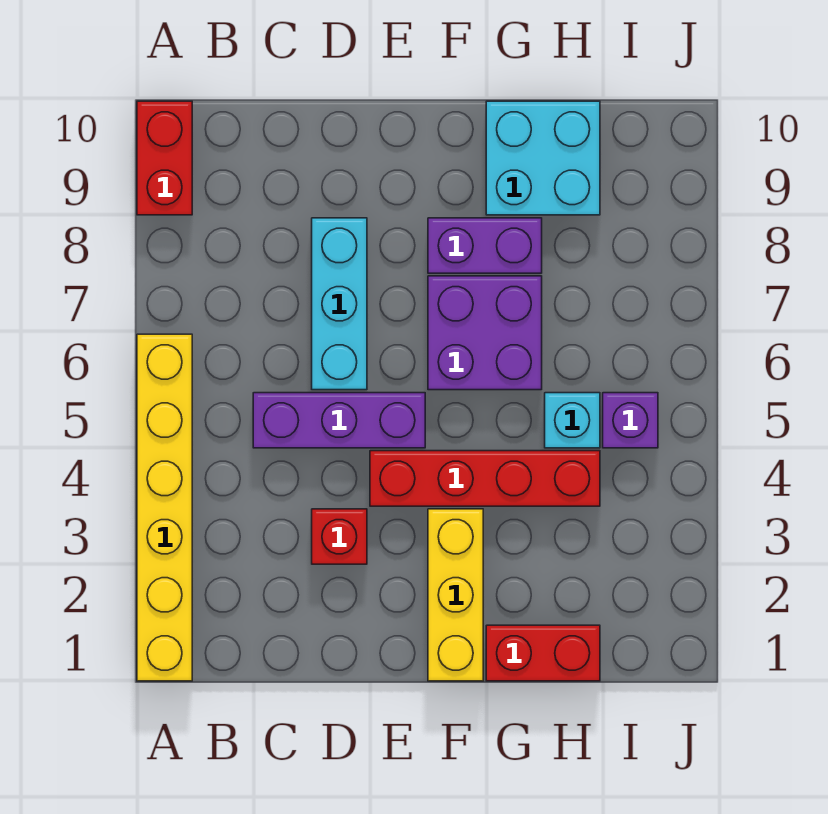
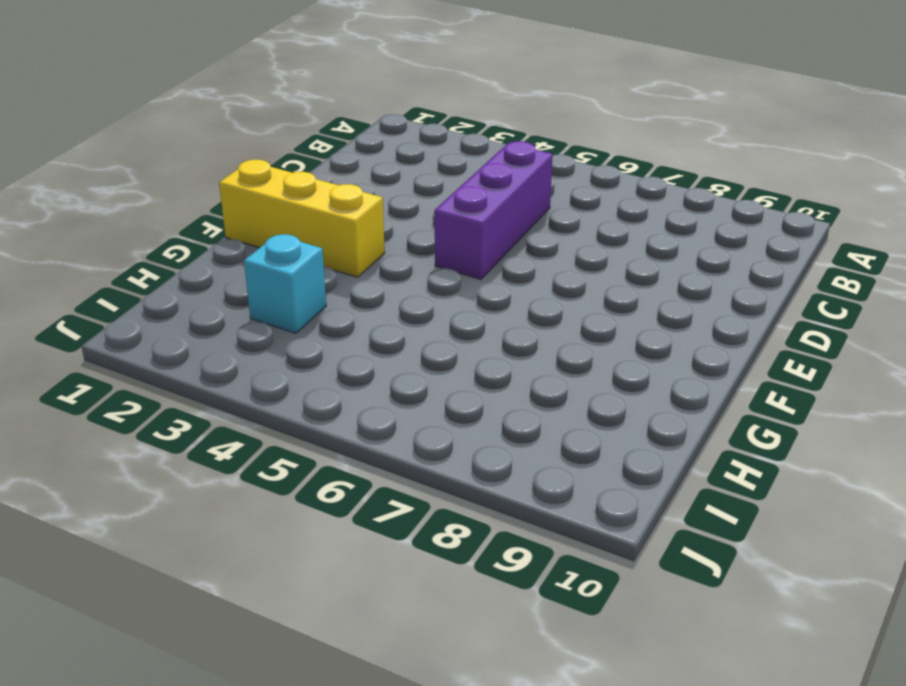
cyan 1x1 brick [244,234,326,333] -> cyan 1x1 brick moved to [545,393,600,448]
none -> yellow 1x6 brick [137,334,192,681]
none -> red 1x2 brick [137,101,192,215]
none -> red 1x1 brick [312,509,367,564]

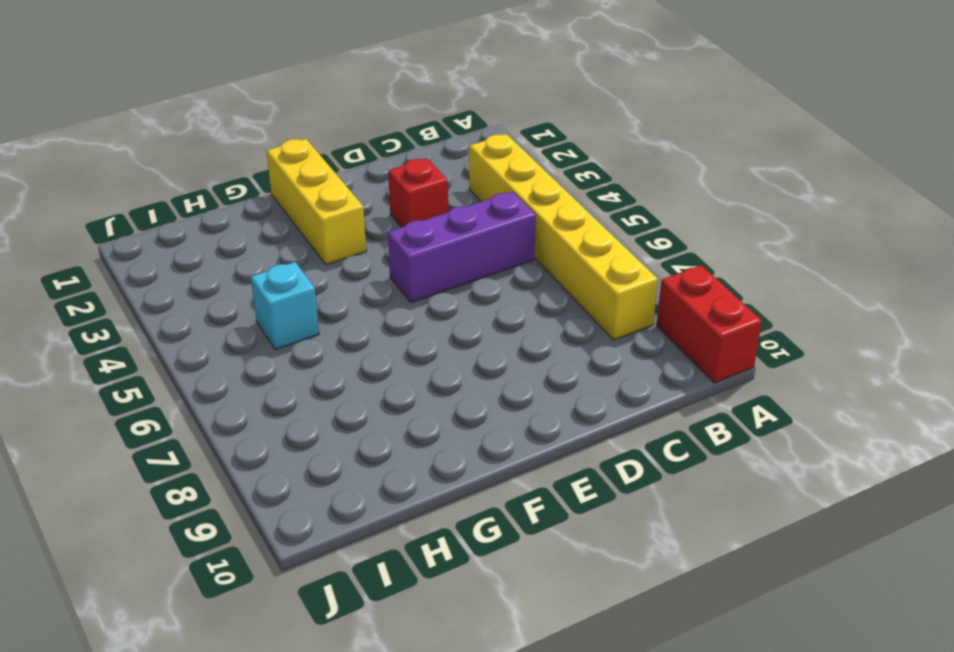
yellow 1x6 brick [469,134,658,340] -> yellow 1x6 brick moved to [137,334,192,681]
none -> cyan 1x3 brick [312,218,367,390]
none -> red 1x4 brick [370,451,600,506]
none -> purple 2x2 brick [428,276,542,390]

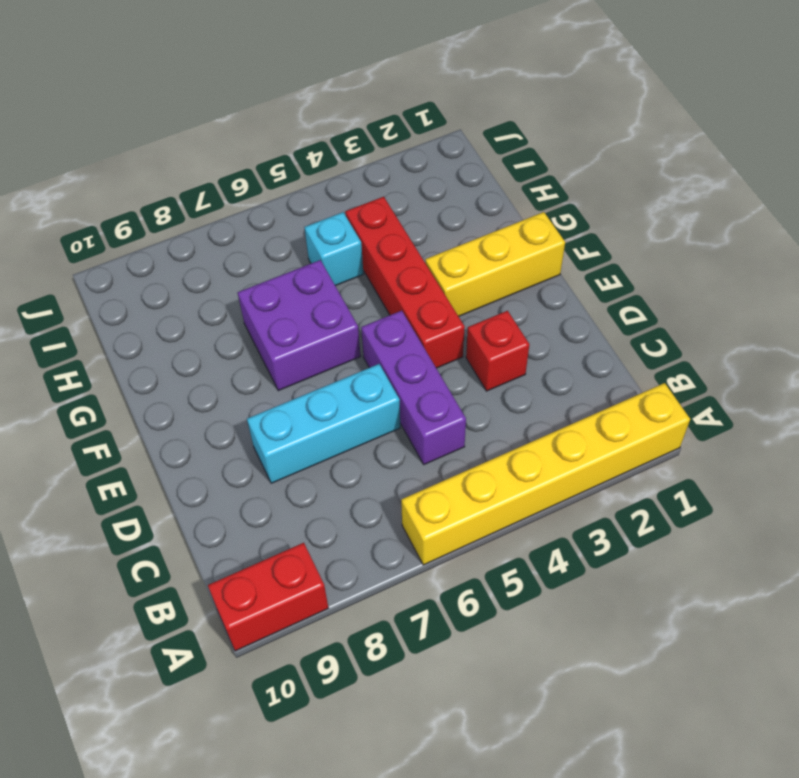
none -> purple 1x2 brick [428,218,542,273]
none -> red 1x2 brick [486,625,600,681]
none -> cyan 2x2 brick [486,101,600,215]

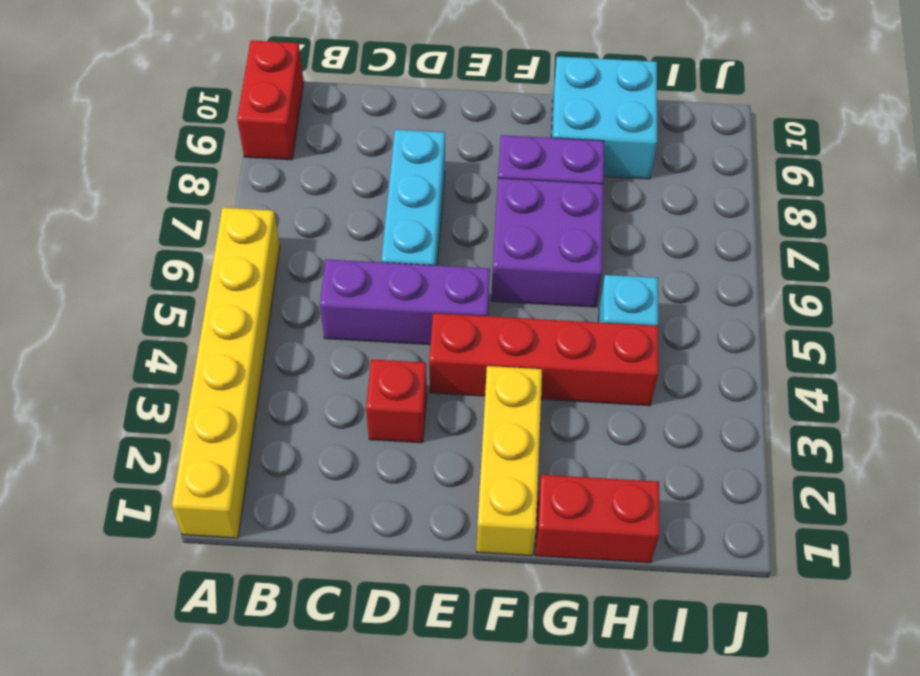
none -> purple 1x1 brick [603,393,658,448]

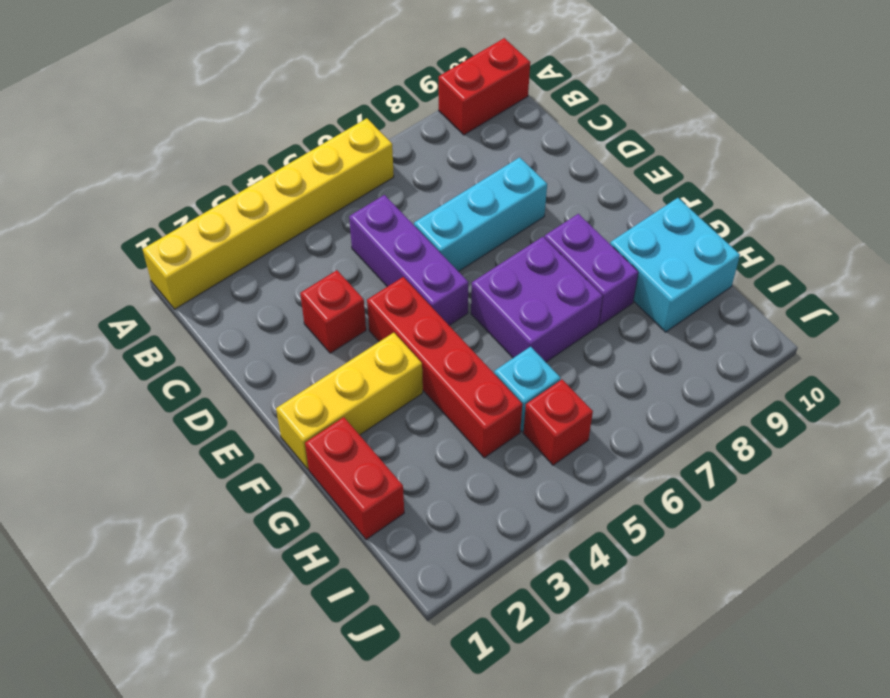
red 1x1 brick [523,380,593,465] -> purple 1x1 brick [603,393,658,448]

